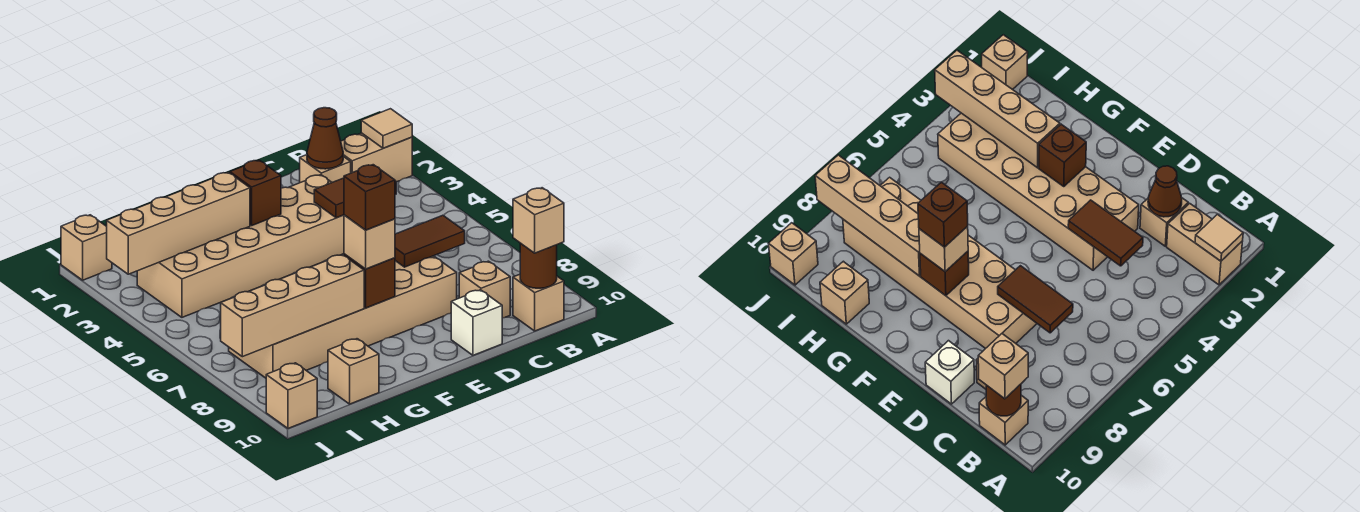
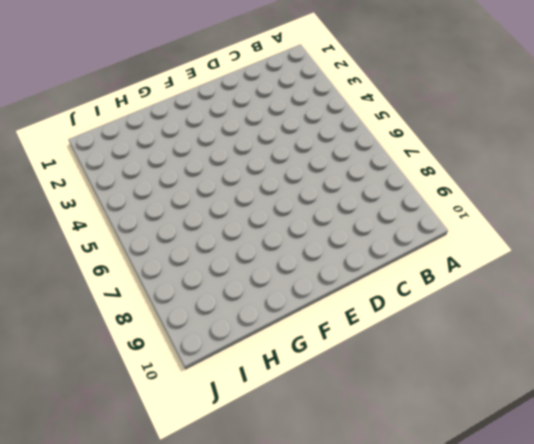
none -> tan 1x2 brick [341,133,412,182]
none -> tan 1x1 brick [513,274,564,331]
none -> tan 1x1 brick [300,155,351,183]

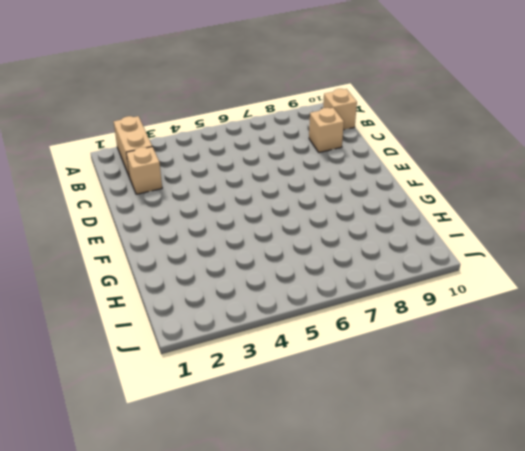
none -> tan 2x6 brick [137,175,344,317]
none -> tan 2x6 brick [229,256,457,378]
none -> white 1x1 brick [451,290,502,355]

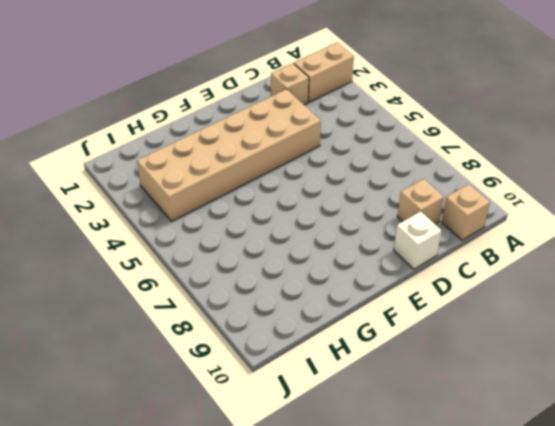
none -> tan 2x6 brick [229,256,457,378]
none -> tan 1x1 brick [328,339,379,404]
none -> tan 1x1 brick [61,215,112,280]

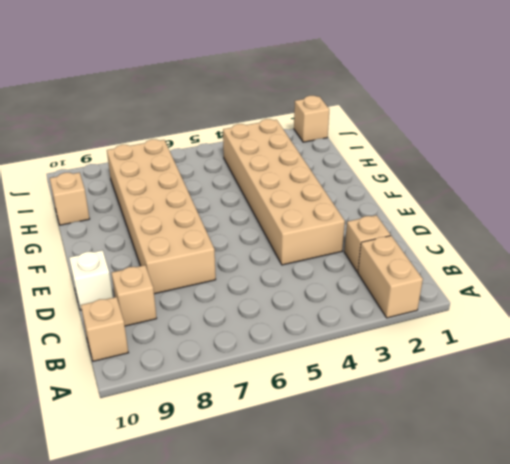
none -> tan 1x1 brick [266,363,317,428]
none -> tan 1x1 tile [361,109,412,148]
none -> brown 1x1 round brick [520,243,557,288]

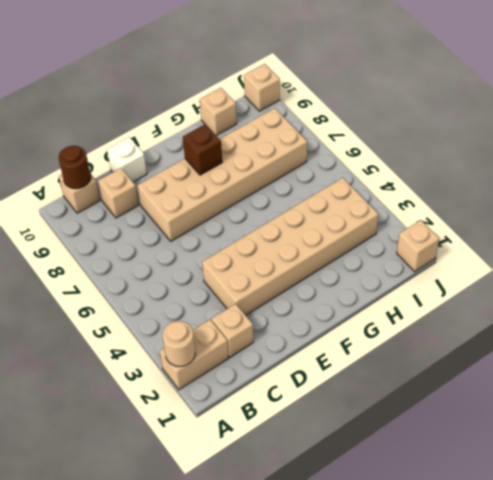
tan 1x1 round brick [162,321,195,367] -> tan 1x1 tile [361,109,412,148]
none -> brown 1x1 cone [307,108,343,169]
none -> brown 1x2 tile [314,178,396,218]
none -> brown 1x2 tile [395,215,465,267]

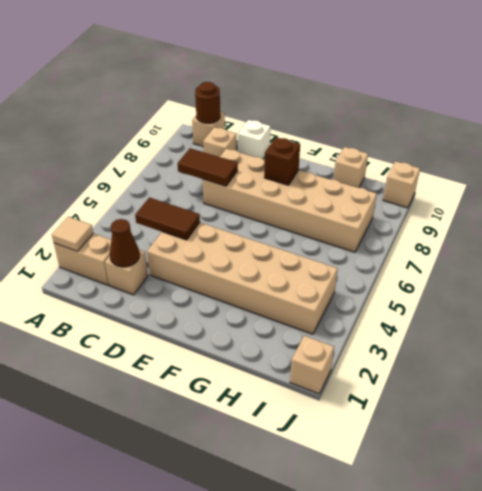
none -> brown 1x1 brick [230,160,281,225]
none -> tan 1x4 brick [107,172,250,274]
none -> tan 1x4 brick [221,254,364,357]

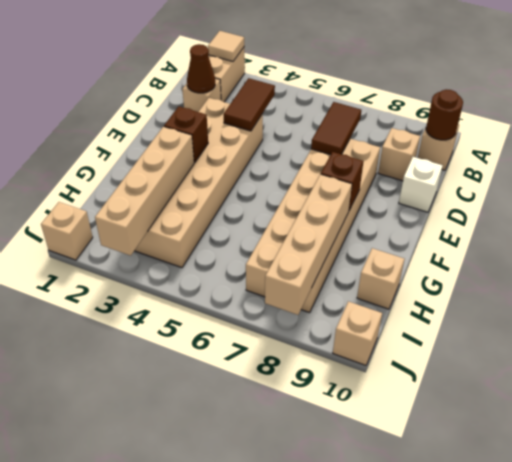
none -> tan 1x1 brick [513,188,564,253]
none -> tan 1x1 brick [344,215,395,269]
none -> brown 1x1 brick [344,165,395,230]

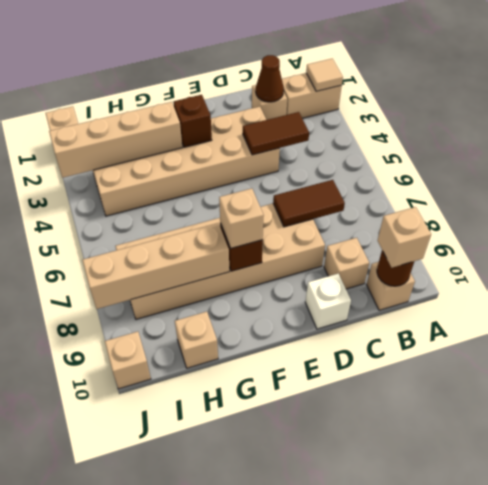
none -> brown 1x1 brick [344,165,395,230]

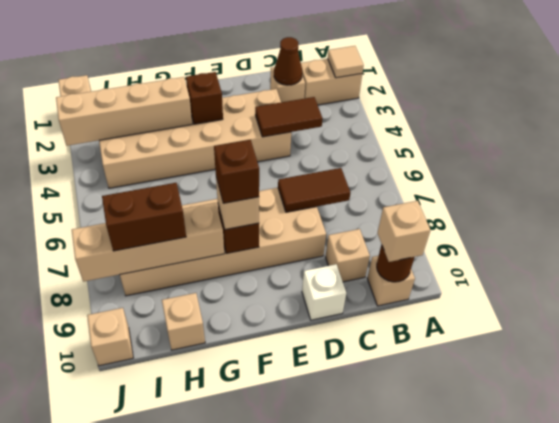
brown 1x2 brick [102,183,186,251] -> none

